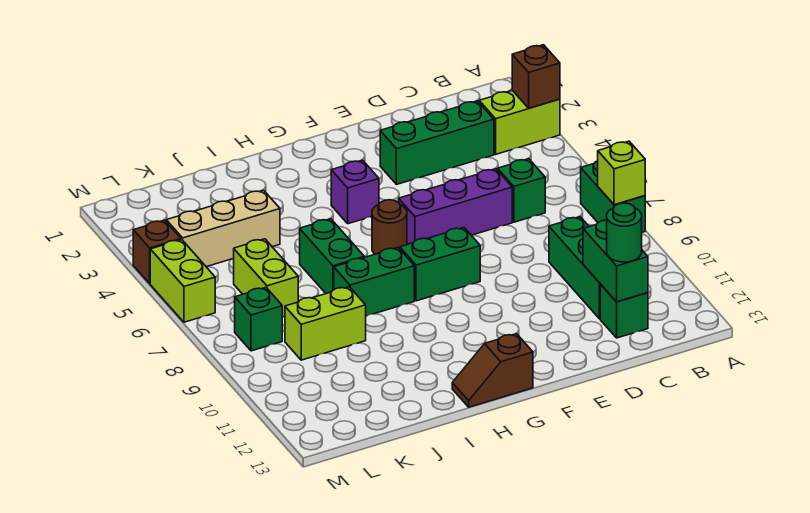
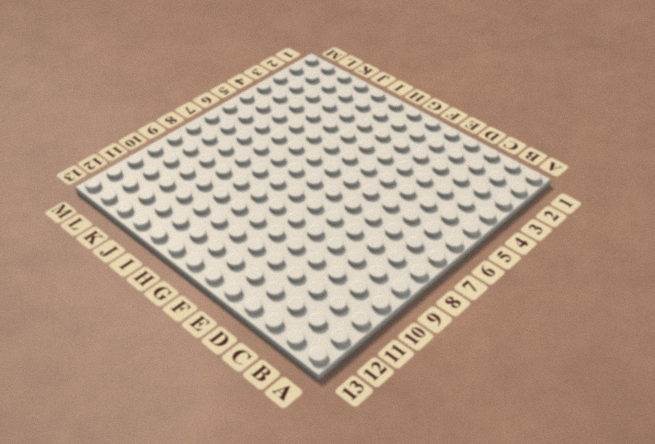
none -> lime 1x2 brick [479,90,560,154]
none -> green 1x2 brick [581,161,645,232]
none -> green 1x3 brick [380,101,494,185]

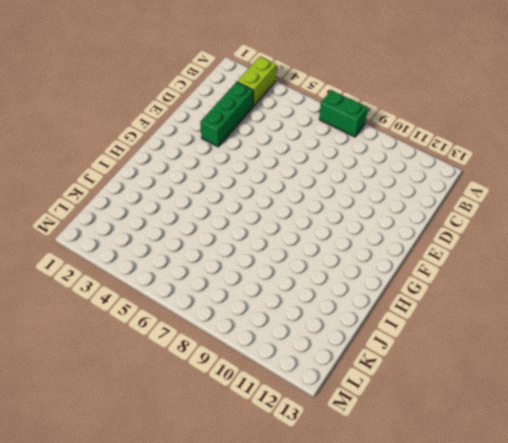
none -> green 1x1 brick [498,159,545,222]
none -> green 1x3 brick [549,217,600,319]
none -> green 1x1 brick [600,284,648,338]

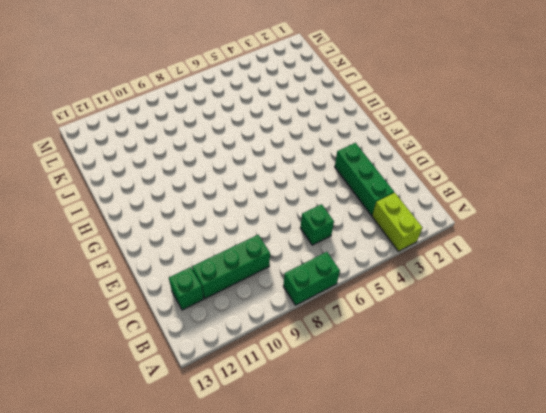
none -> purple 1x3 brick [399,169,512,244]
none -> green 1x2 brick [400,228,480,301]
none -> purple 1x1 brick [331,160,379,224]

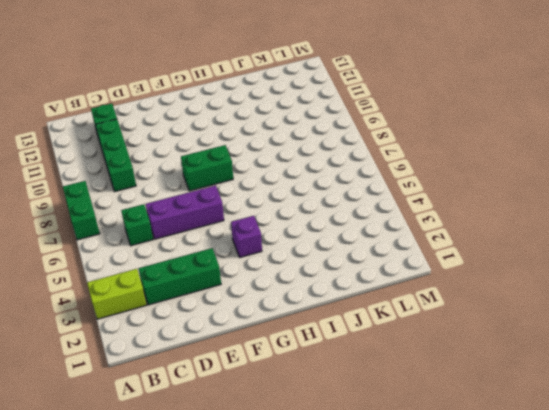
none -> brown 1x1 round brick [372,200,407,254]
none -> brown 1x2 slope [452,334,533,407]
none -> green 1x2 brick [334,248,414,316]

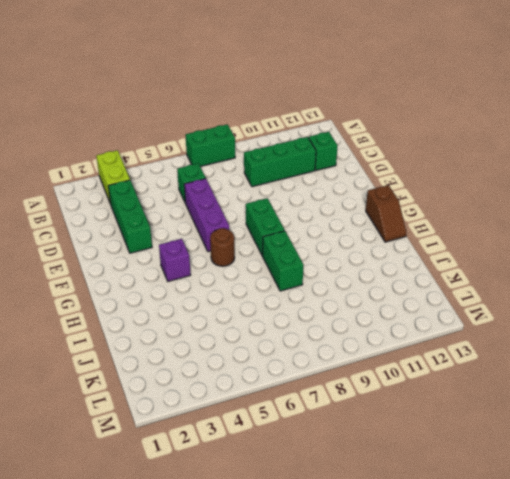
none -> green 1x2 brick [300,219,364,294]
none -> tan 1x3 brick [166,190,280,267]
none -> lime 1x2 brick [285,287,366,360]

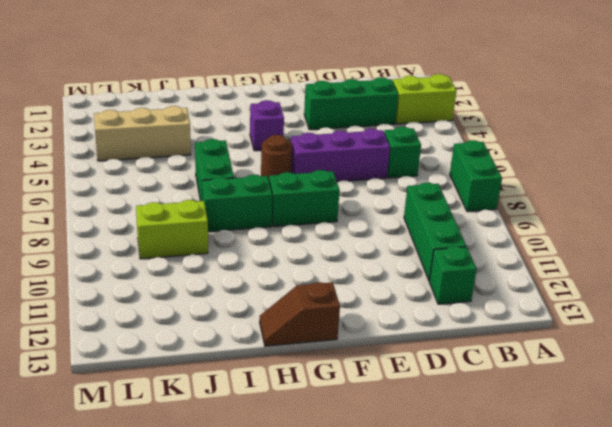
none -> lime 1x2 brick [234,239,298,317]
none -> green 1x1 brick [235,288,282,351]
none -> brown 1x1 brick [133,220,181,283]

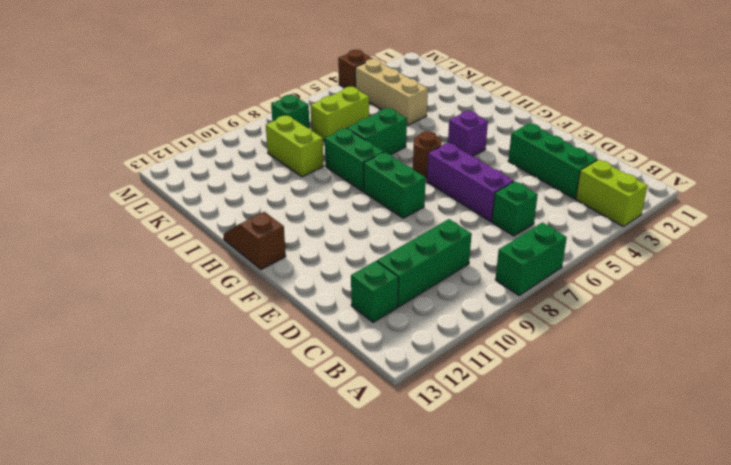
none -> lime 1x2 brick [150,240,215,322]
none -> brown 1x1 brick [512,45,560,108]
none -> lime 1x1 brick [598,141,645,205]

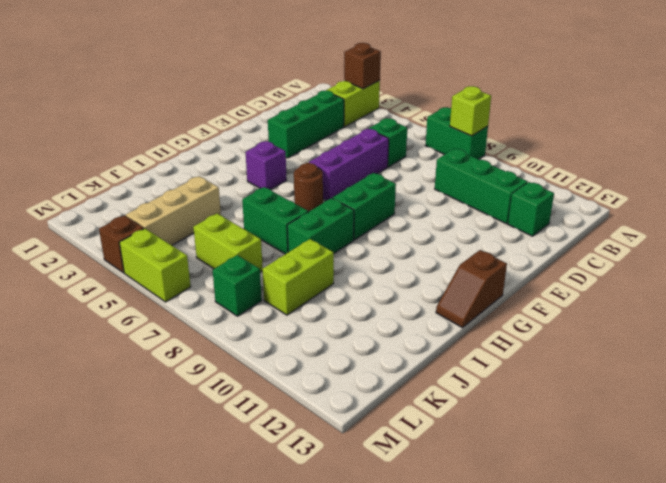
none -> green 1x2 brick [583,220,648,302]
none -> green 1x1 round brick [607,203,642,262]

